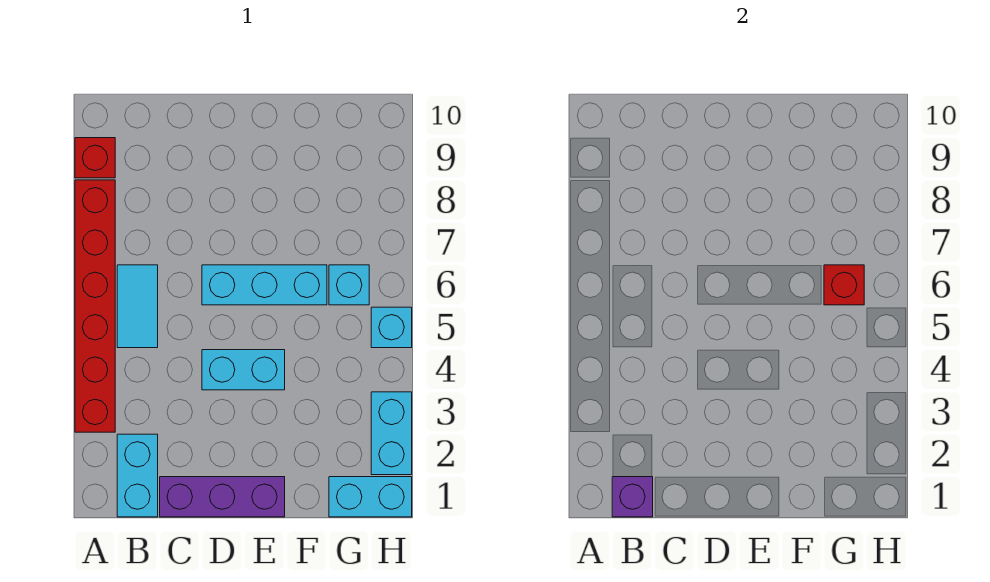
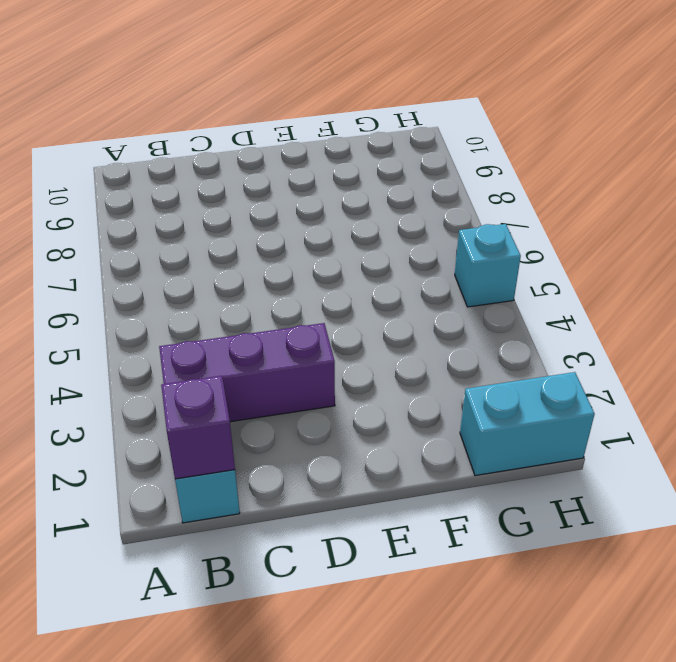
purple 1x3 brick [159,323,335,422] -> purple 1x3 brick moved to [160,477,285,517]
none -> red 1x6 brick [75,180,115,432]
none -> red 1x1 brick [75,138,115,178]
none -> cyan 1x2 tile [117,265,158,348]

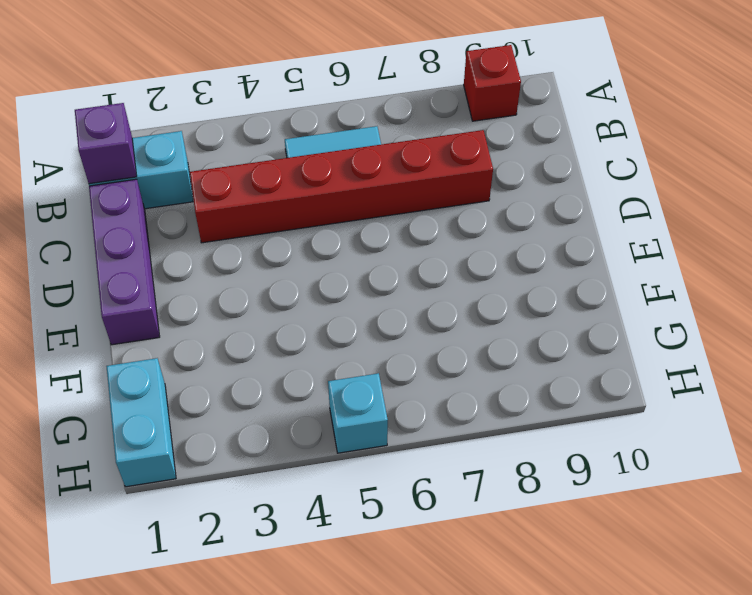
red 1x6 brick [190,130,493,243] -> red 1x6 brick moved to [75,180,115,432]
none -> cyan 1x2 brick [202,350,285,390]
none -> cyan 1x3 brick [202,265,327,305]
none -> cyan 1x1 brick [329,265,369,305]

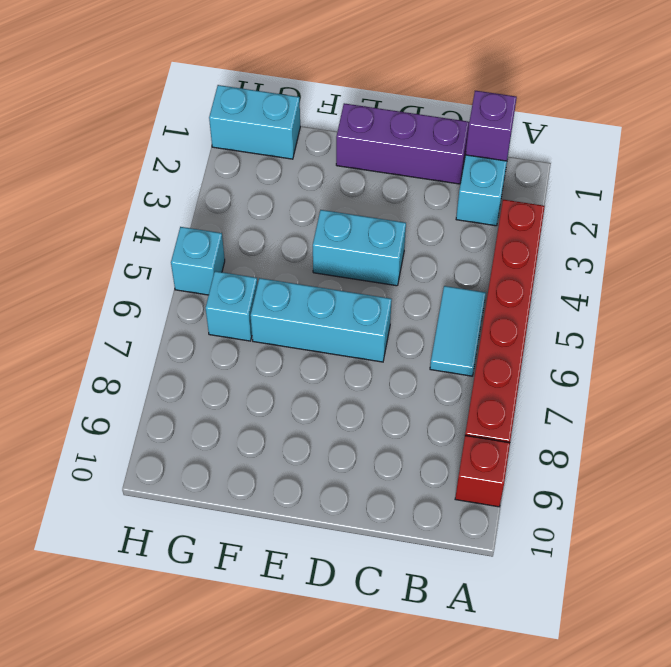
none -> cyan 1x2 brick [371,392,412,475]
none -> red 1x1 brick [824,265,864,305]

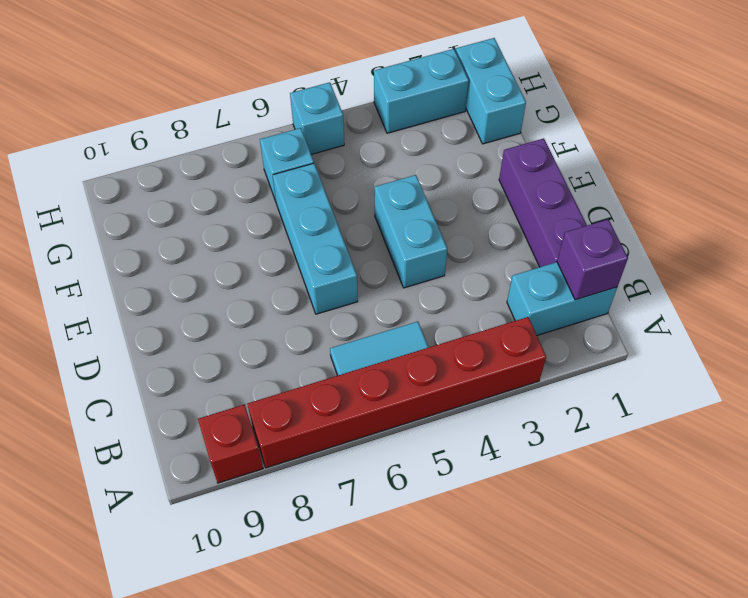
none -> red 1x1 brick [824,265,864,305]

